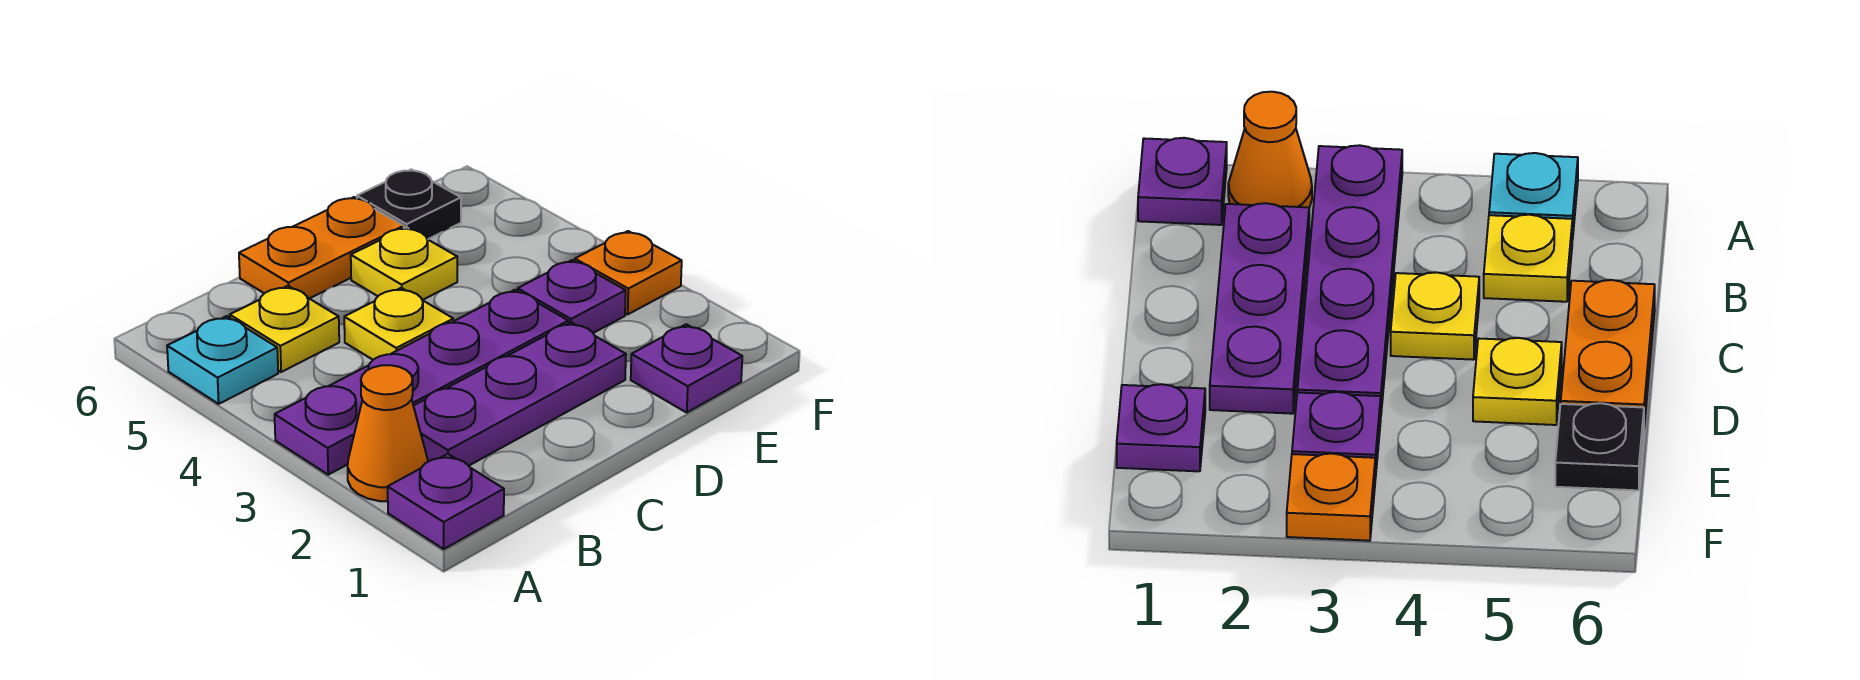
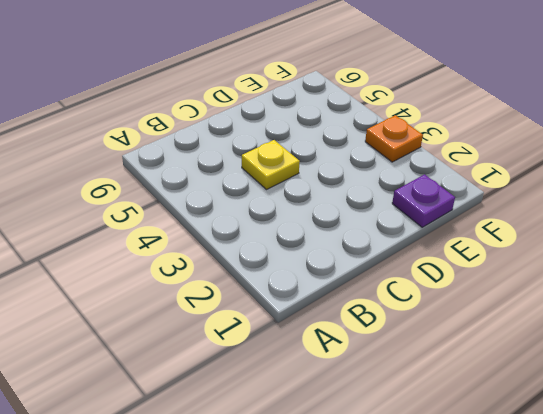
none -> purple 1x1 plate [388,454,504,549]
none -> orange 1x1 cone [348,365,428,501]
none -> purple 1x4 plate [275,290,568,475]

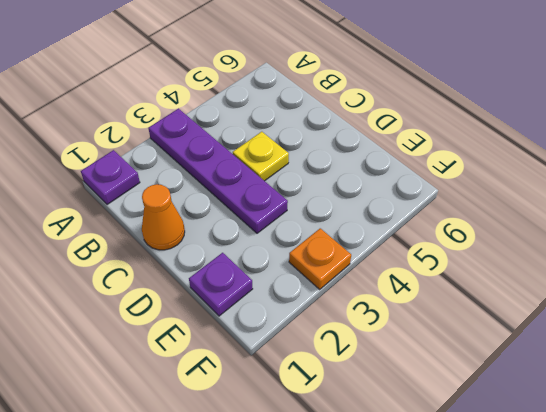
orange 1x1 cone [142,184,185,250] -> orange 1x1 cone moved to [348,365,428,501]
none -> cyan 1x1 plate [167,316,278,404]
none -> purple 1x3 plate [414,322,626,466]
none -> yellow 1x1 plate [230,286,339,372]

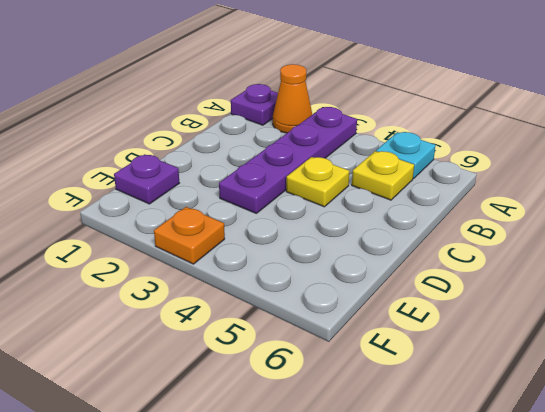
none -> purple 1x3 plate [414,322,626,466]
none -> orange 1x2 plate [239,197,404,298]
none -> yellow 1x1 plate [351,227,457,300]

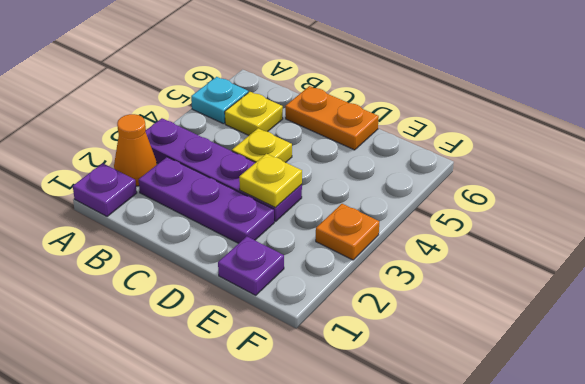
yellow 1x1 plate [239,154,302,208] -> yellow 1x1 plate moved to [351,227,457,300]
none -> purple 1x1 plate [518,260,626,333]
none -> black 1x1 plate [357,170,461,239]

